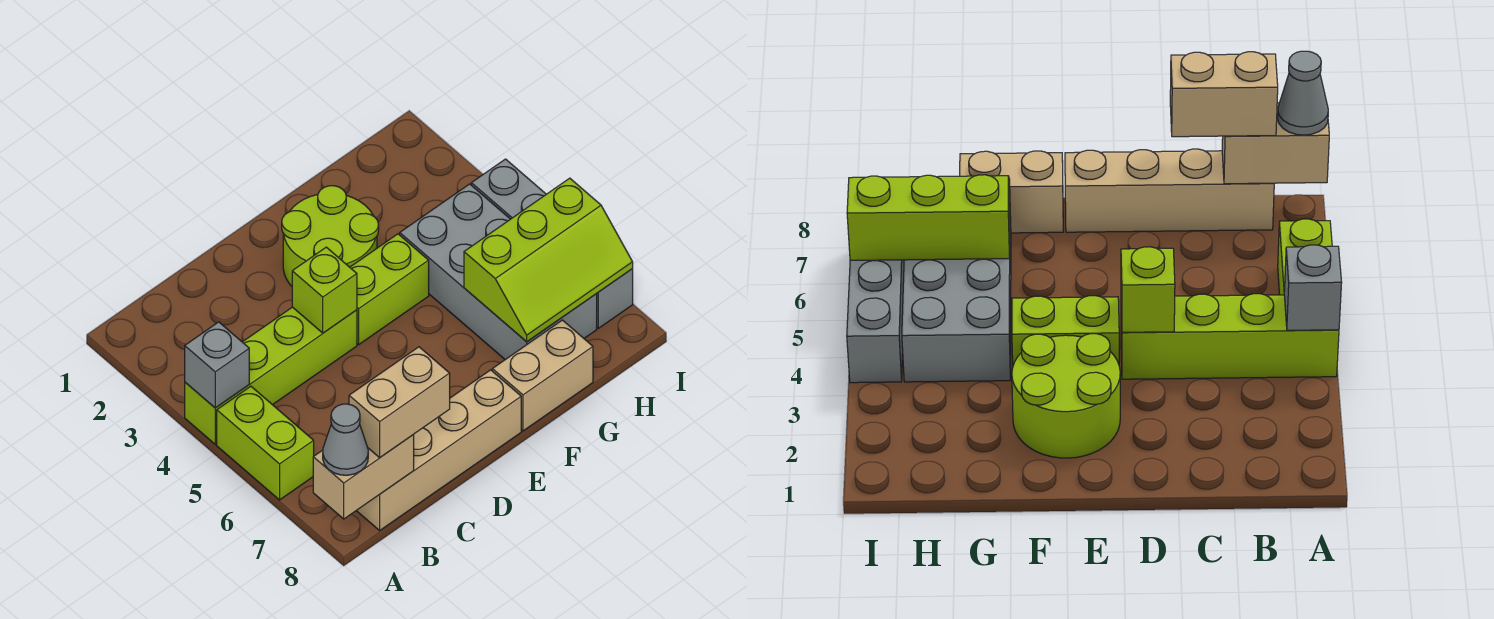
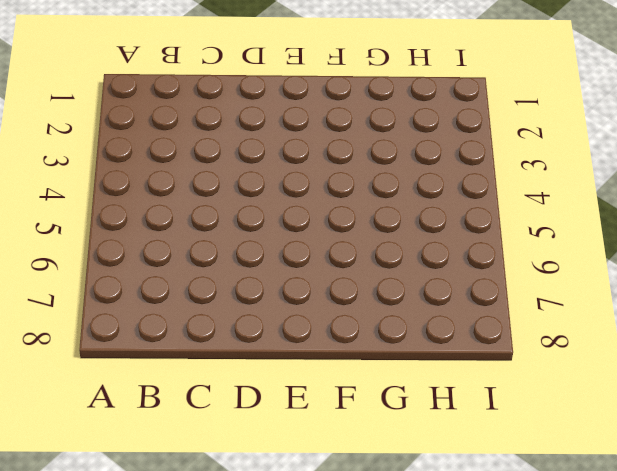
none -> lime 1x4 brick [185,307,357,444]
none -> lime 1x2 brick [217,386,314,500]
none -> tan 1x4 brick [356,370,521,530]

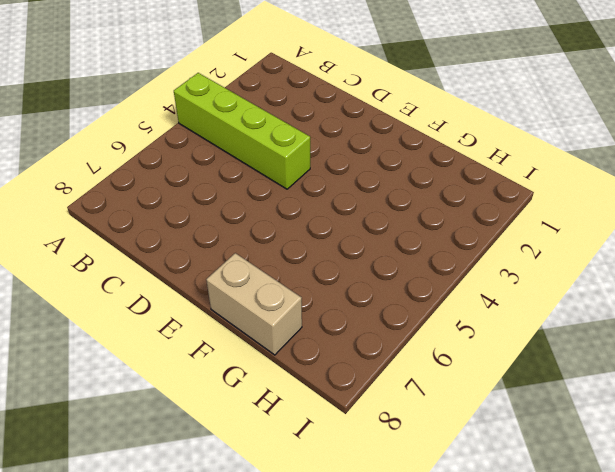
none -> lime 1x2 brick [217,386,314,500]
none -> tan 1x4 brick [356,370,521,530]
none -> lime 2x2 round brick [282,186,379,286]

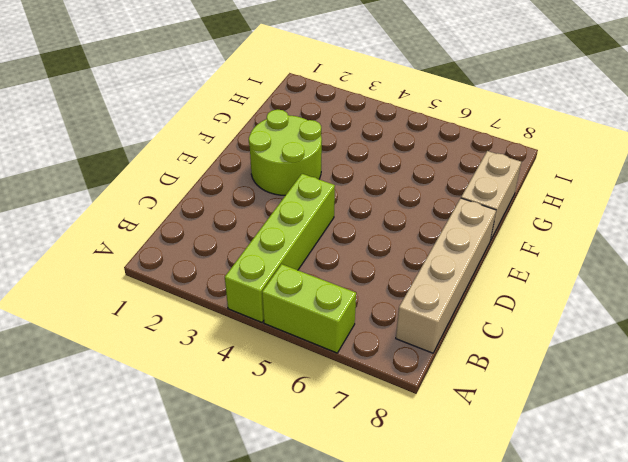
none -> lime 1x2 brick [350,234,429,345]
none -> grey 2x4 brick [400,184,597,360]
none -> grey 1x4 brick [471,159,633,328]

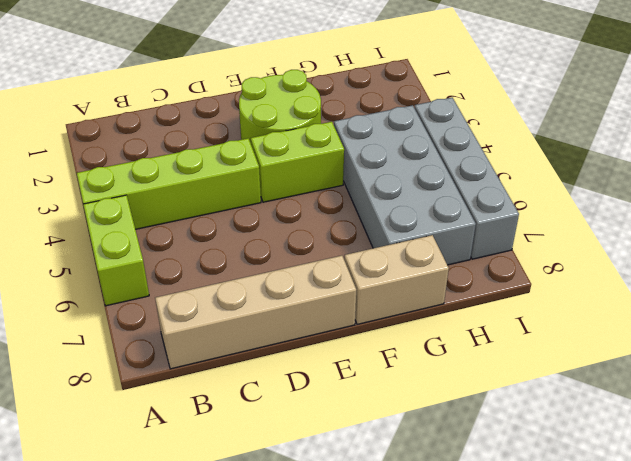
none -> grey 1x1 brick [185,322,249,408]
none -> tan 1x2 brick [313,435,414,519]
none -> lime 1x1 brick [292,247,357,333]

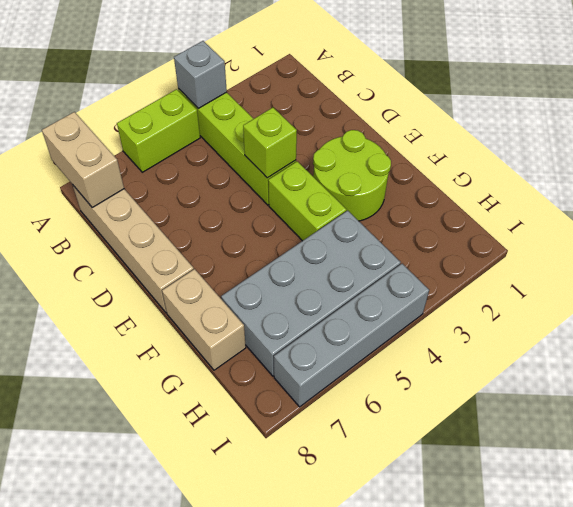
none -> lime 2x3 slope [464,178,633,342]
none -> grey 1x1 cone [323,404,368,475]
none -> tan 1x2 brick [349,347,450,457]

